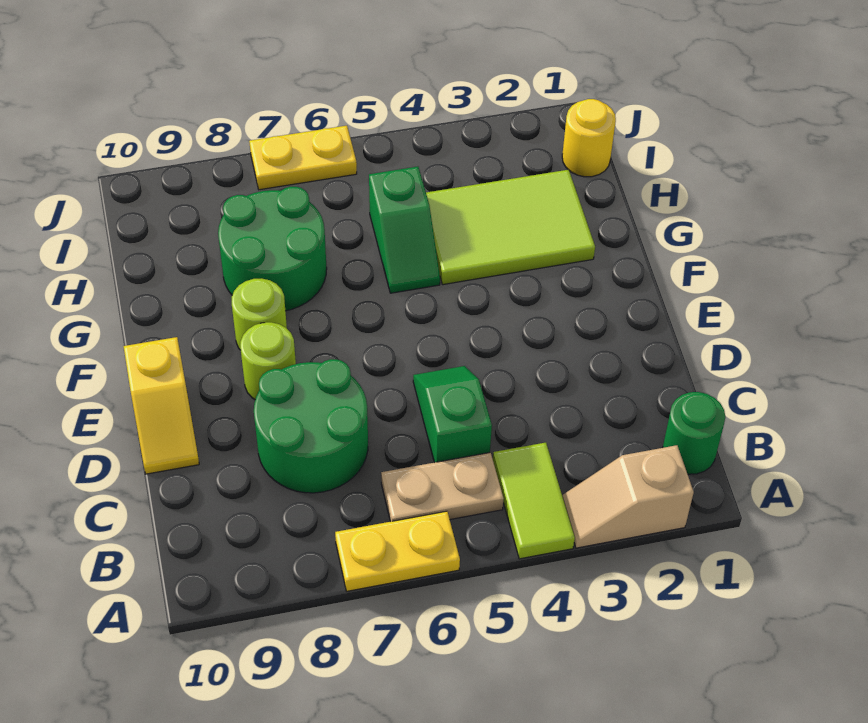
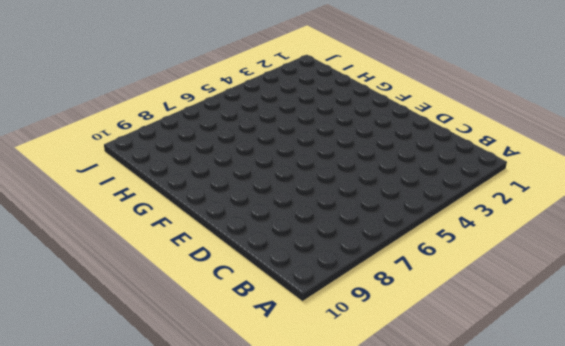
none -> tan 1x2 slope [562,445,694,548]
none -> lime 1x2 tile [493,443,575,559]
none -> yellow 1x2 plate [335,511,460,591]

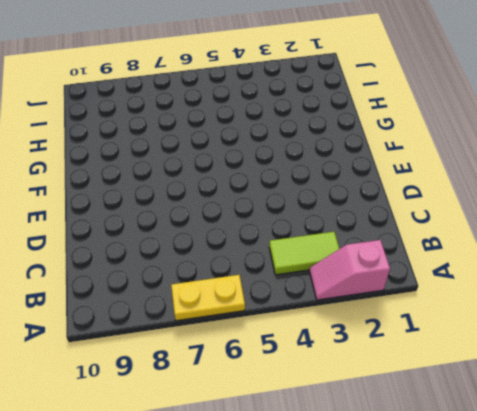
pink 1x2 slope [309,240,390,300] -> tan 1x2 slope [562,445,694,548]
lime 1x2 tile [269,232,339,275] -> lime 1x2 tile turned to [493,443,575,559]
none -> green 1x1 round brick [663,392,725,474]
none -> tan 1x2 plate [381,453,504,522]
none -> green 1x2 slope [413,366,492,463]

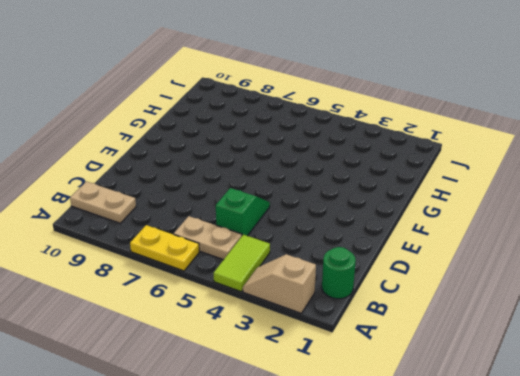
tan 1x2 plate [70,182,136,223] -> none
none -> green 2x2 round brick [254,359,368,493]
none -> yellow 1x2 slope [124,337,199,474]
none -> lime 1x1 round brick [240,322,296,399]

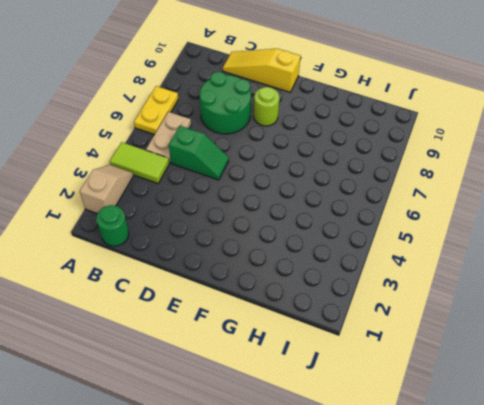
yellow 1x3 slope [223,49,301,92] -> yellow 1x2 slope [124,337,199,474]
none -> lime 1x1 round brick [232,278,287,350]
none -> lime 2x3 tile [426,170,595,285]
none -> green 1x2 slope [369,167,440,293]

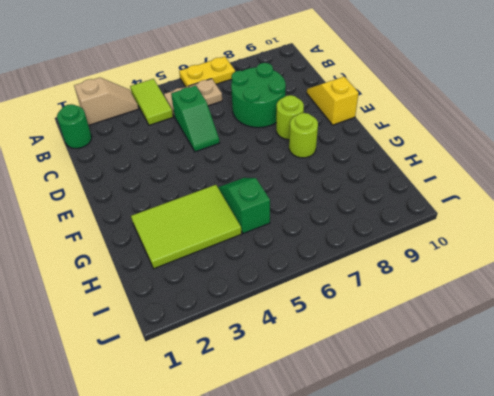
none -> green 2x2 round brick [218,187,327,311]
none -> yellow 1x1 round brick [562,99,616,177]
none -> yellow 1x2 plate [249,126,357,190]

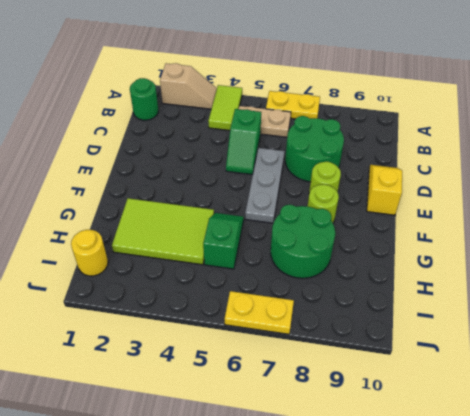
grey 1x3 plate [245,148,285,223] -> none

